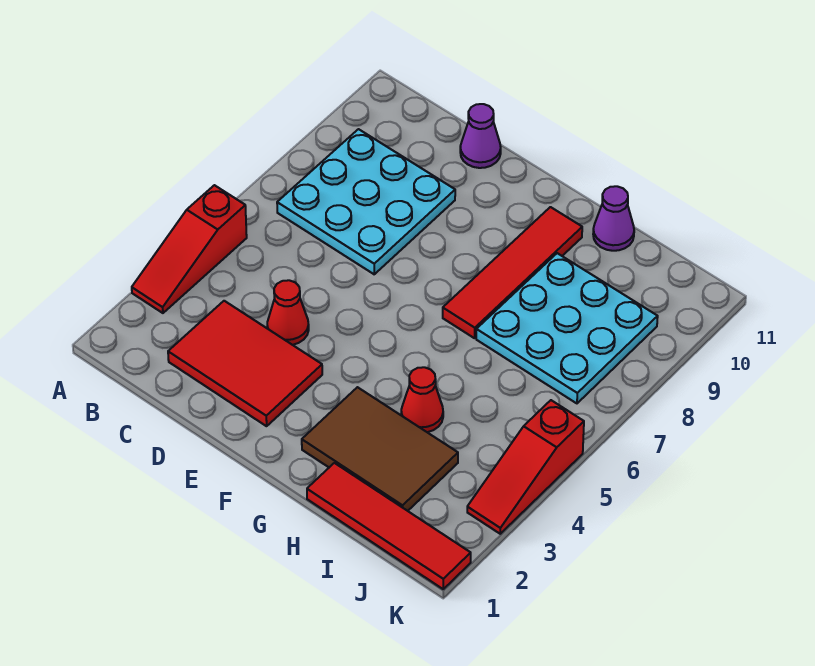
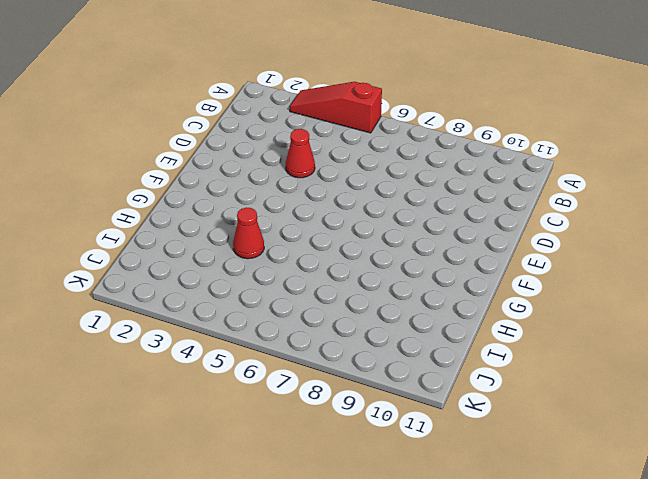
none -> cyan 3x3 plate [277,129,455,274]
none -> red 2x3 tile [168,301,322,426]
none -> purple 1x1 cone [460,104,501,168]

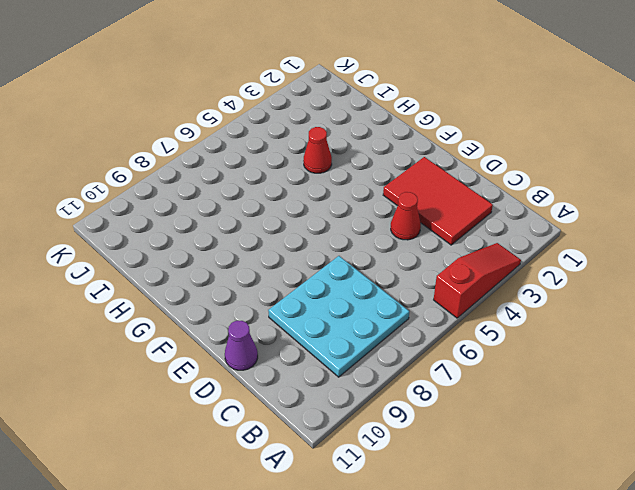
none -> brown 2x3 tile [302,387,458,511]
none -> red 1x4 tile [443,207,582,338]
none -> red 1x4 tile [307,463,471,589]

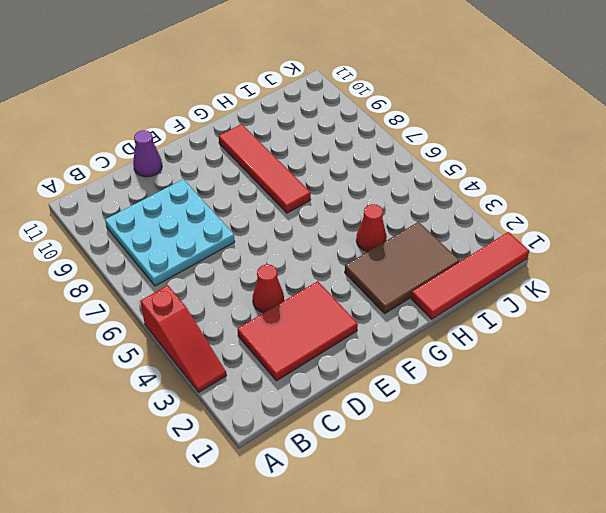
none -> cyan 3x3 plate [476,253,658,403]
none -> purple 1x1 cone [593,186,634,251]
none -> red 1x3 slope [467,400,584,534]

